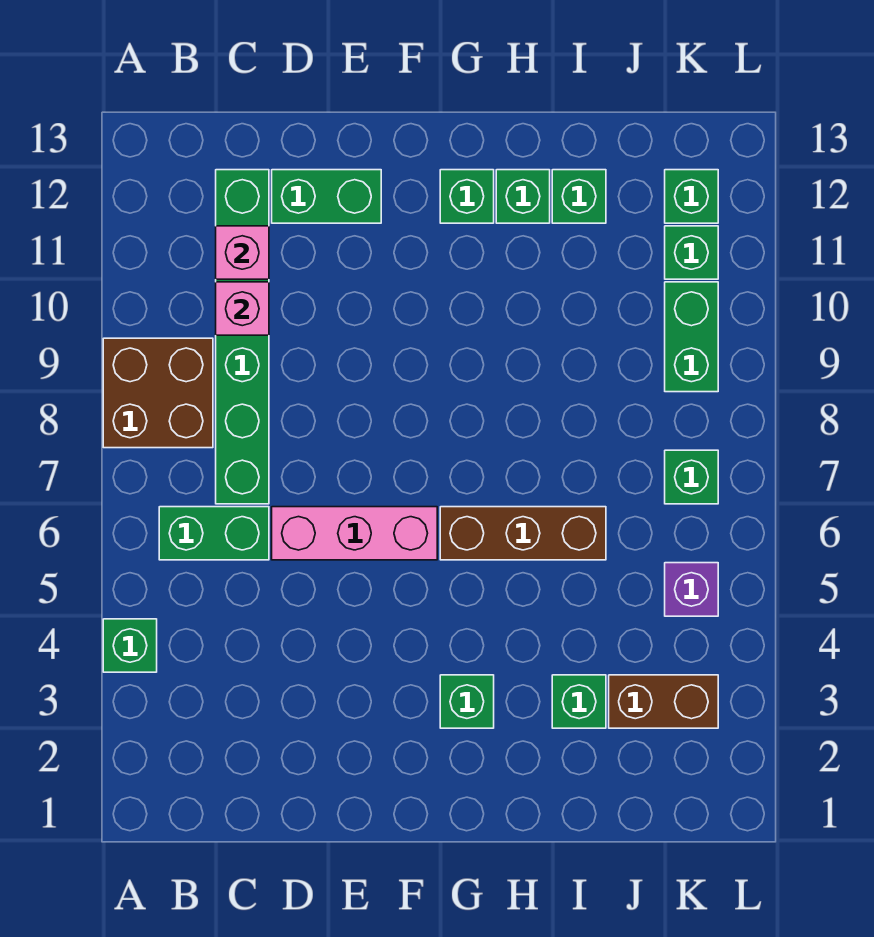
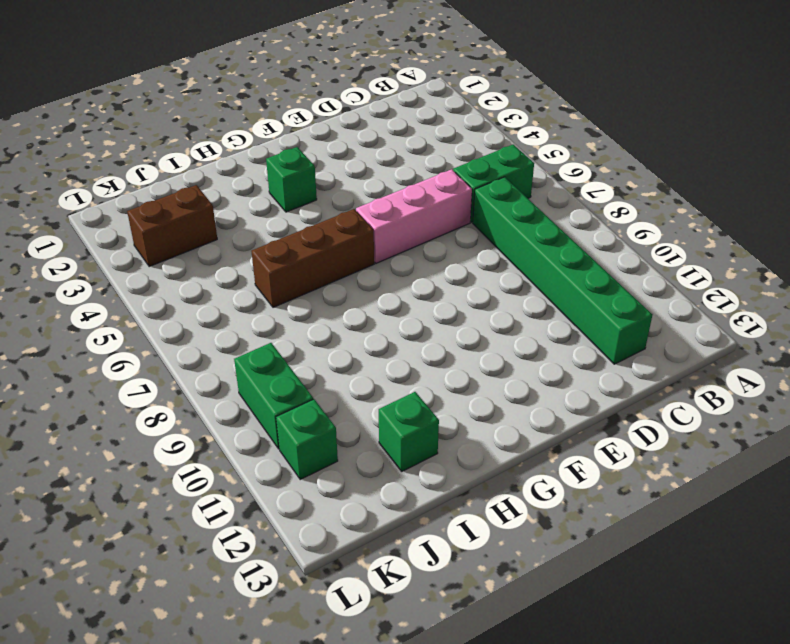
none -> green 1x1 brick [103,619,157,672]
none -> brown 2x2 brick [103,338,213,448]
none -> green 1x2 brick [272,170,381,223]

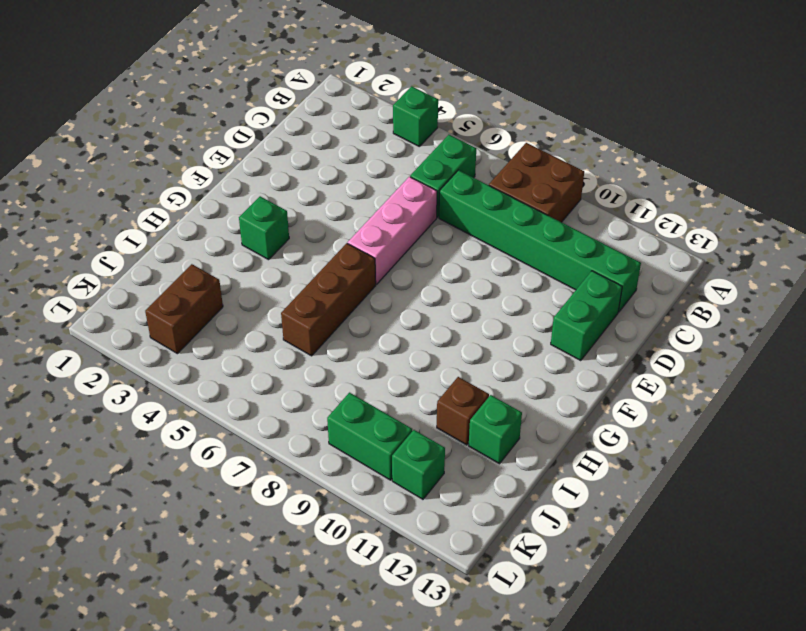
brown 1x1 brick [437,377,489,445] -> none
none -> green 1x1 brick [440,170,494,223]
none -> green 1x1 brick [496,170,550,223]
none -> green 1x1 brick [552,675,606,728]

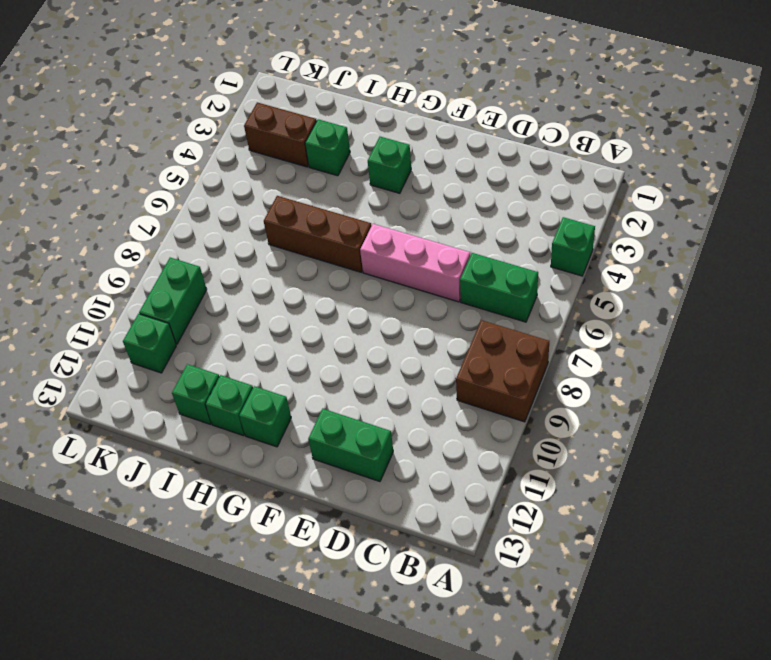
none -> green 1x6 brick [216,170,269,504]
none -> purple 1x1 brick [665,563,718,616]
none -> green 1x1 brick [665,450,718,504]

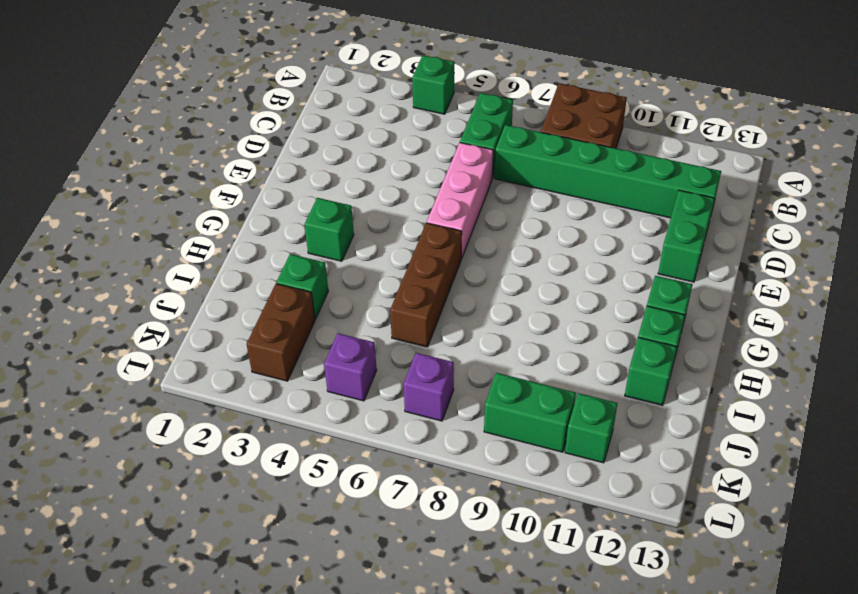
purple 1x1 brick [404,353,454,421] -> green 1x1 brick [665,450,718,504]
none -> green 1x1 brick [665,170,718,223]
none -> pink 1x1 brick [216,282,269,335]
none -> pink 1x1 brick [216,226,269,279]

